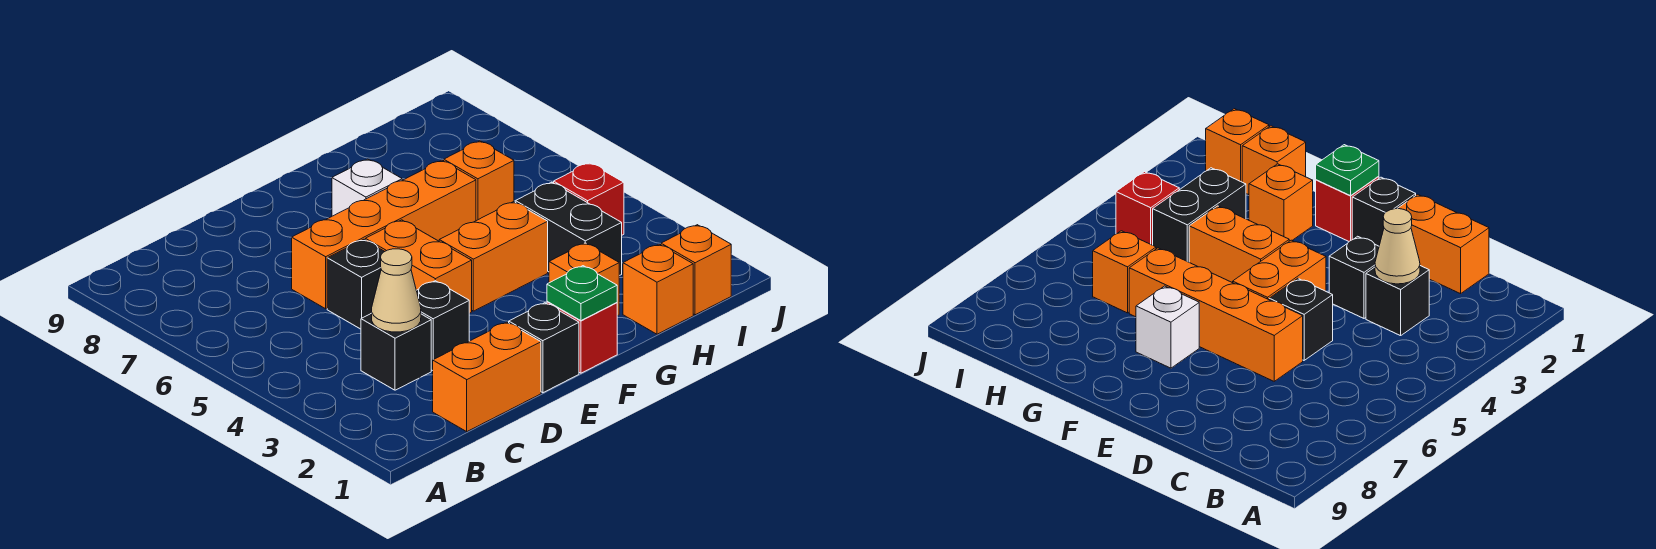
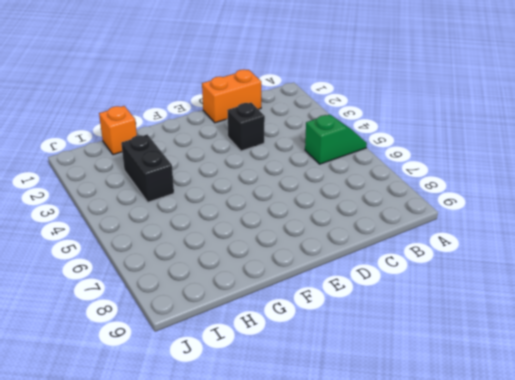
green 1x2 slope [305,114,367,164] -> none
none -> black 1x1 brick [361,313,431,390]
none -> black 1x1 brick [327,239,385,329]
none -> orange 1x4 brick [292,160,476,309]

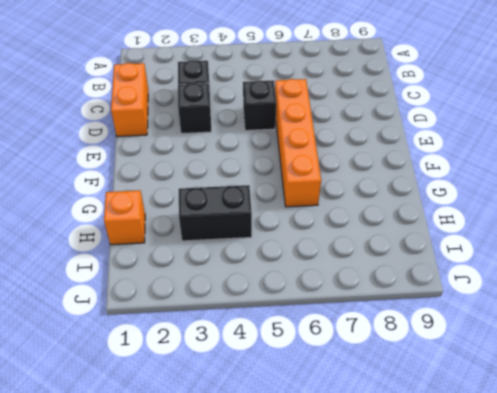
none -> black 1x1 brick [509,303,579,393]
none -> orange 1x2 brick [365,220,472,313]
none -> red 1x1 brick [547,301,617,373]

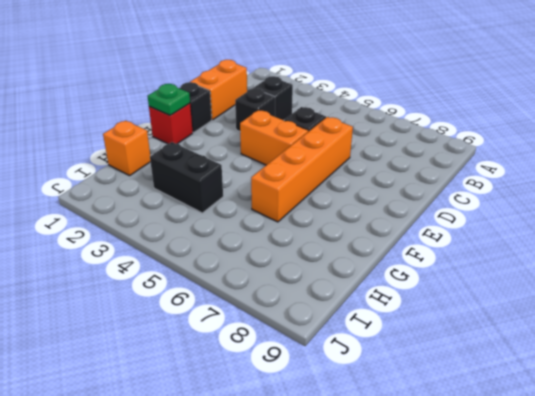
none -> orange 1x2 brick [439,202,548,311]
none -> white 1x1 brick [332,159,402,216]
none -> orange 1x1 brick [549,243,619,316]

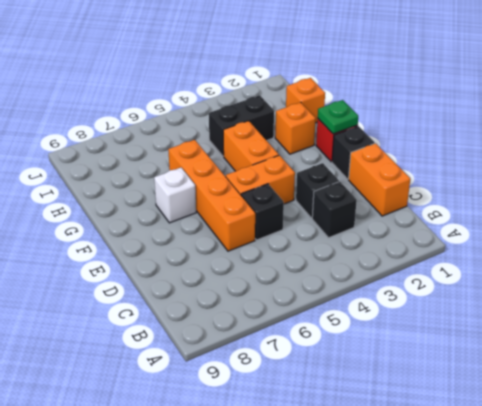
none -> orange 1x1 brick [444,141,514,221]
none -> orange 1x1 brick [661,225,731,315]
none -> red 1x1 brick [554,163,624,235]

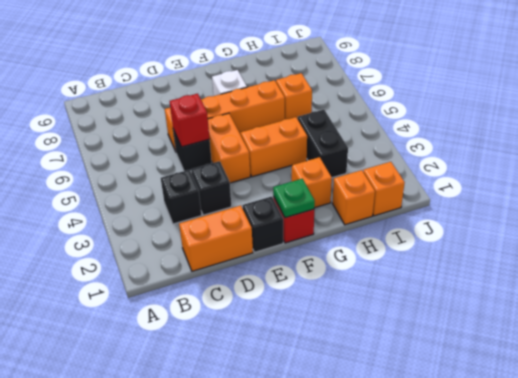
red 1x1 brick [170,94,210,147] -> red 1x1 brick moved to [554,163,624,235]
none -> tan 1x1 cone [372,249,421,332]

